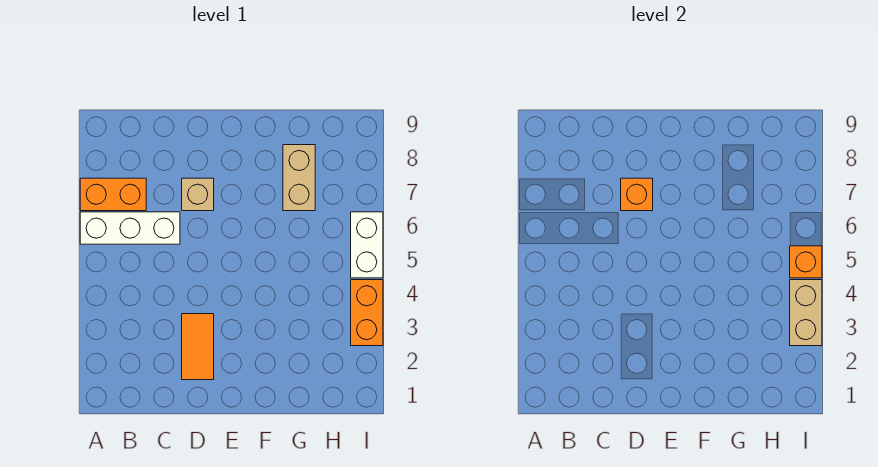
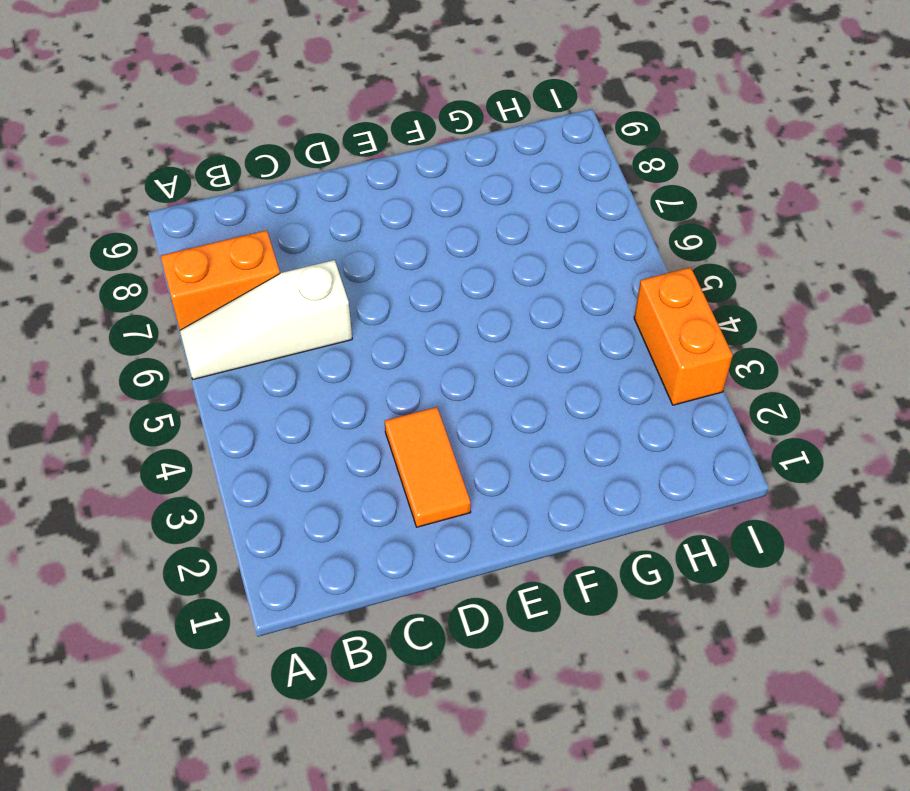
white 1x3 slope [180,260,352,379] -> white 1x3 brick [80,212,180,244]
none -> tan 1x1 brick [182,178,214,211]
none -> tan 1x2 brick [283,145,315,211]

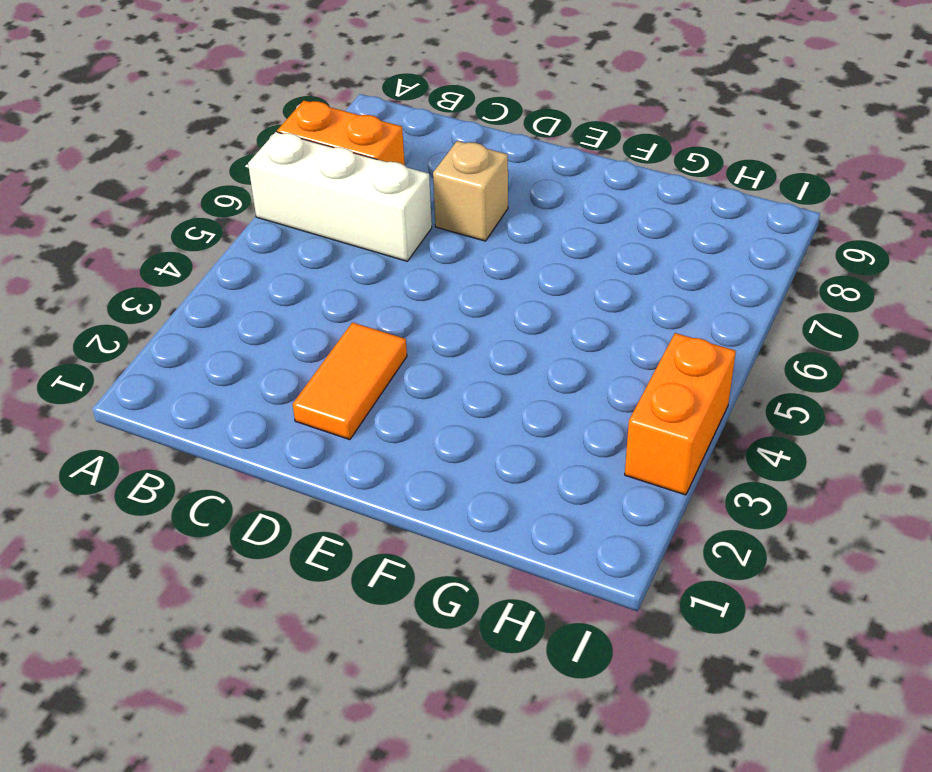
none -> tan 1x2 brick [283,145,315,211]
none -> white 1x2 brick [351,212,383,278]

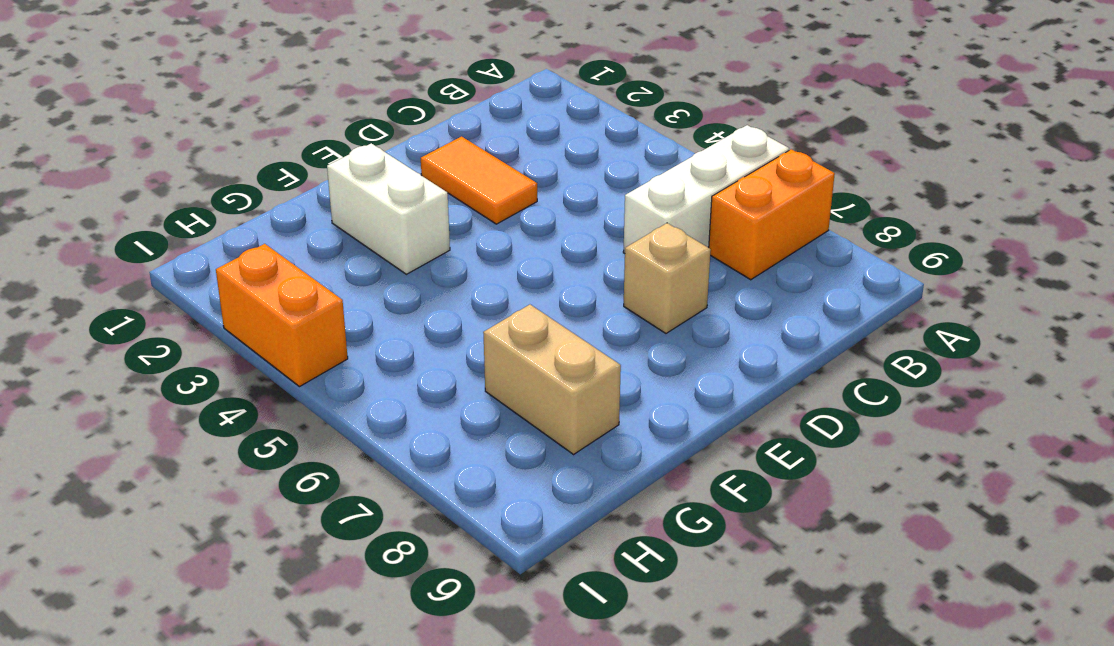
white 1x2 brick [327,143,450,274] -> white 1x2 brick moved to [351,212,383,278]
none -> orange 1x1 brick [621,178,653,211]
none -> tan 1x2 brick [790,280,822,346]

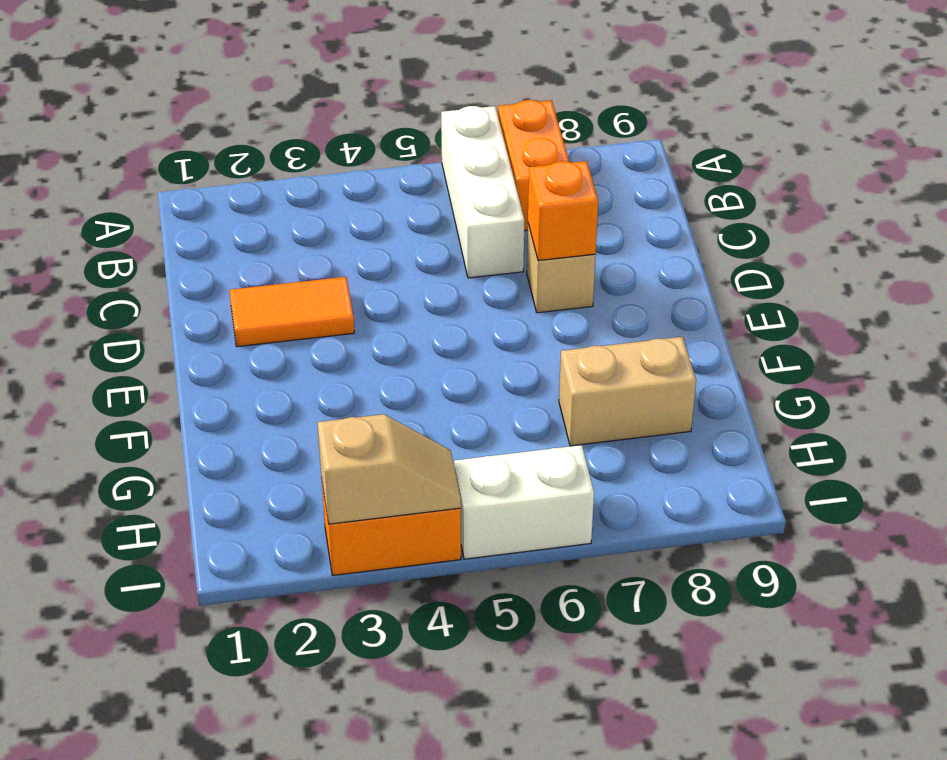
tan 1x2 slope [317,414,461,524] -> tan 1x2 brick [790,280,822,346]
none -> orange 1x1 brick [790,246,822,278]

